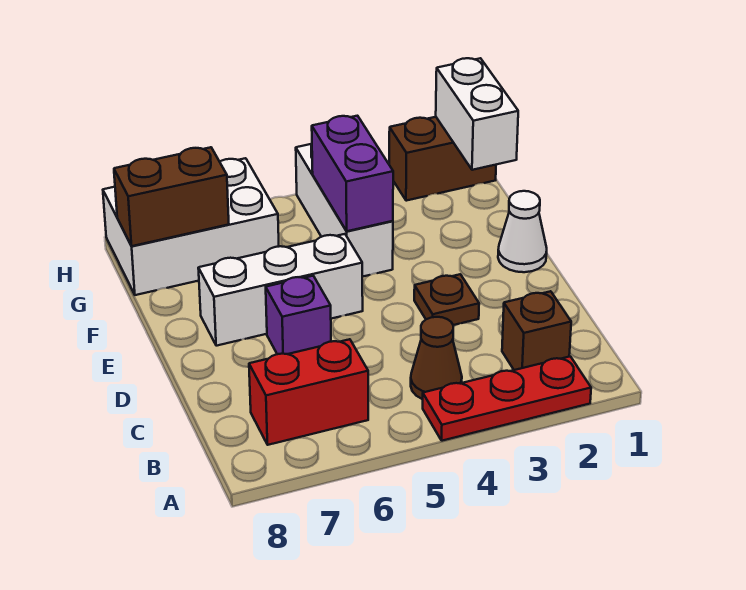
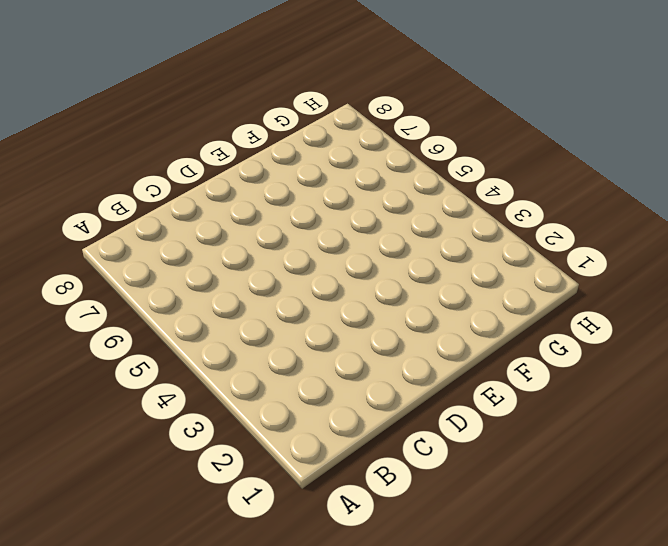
none -> red 1x3 plate [423,356,591,441]
none -> brown 1x1 brick [502,291,571,370]
none -> brown 1x1 cone [411,317,462,399]

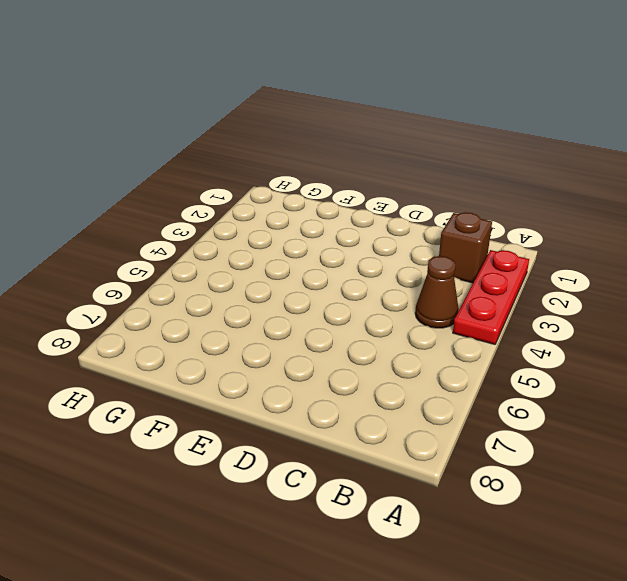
none -> red 1x2 brick [249,339,368,445]
none -> brown 1x1 plate [414,274,479,325]
none -> purple 1x1 brick [266,276,331,354]

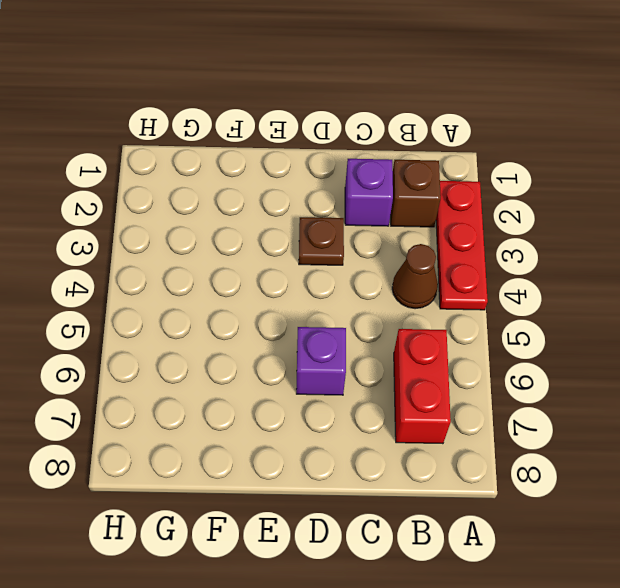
purple 1x1 brick [345,159,393,226] -> none
none -> white 1x1 cone [498,191,547,272]
none -> white 1x3 brick [198,234,363,346]
none -> white 1x3 brick [296,144,393,277]

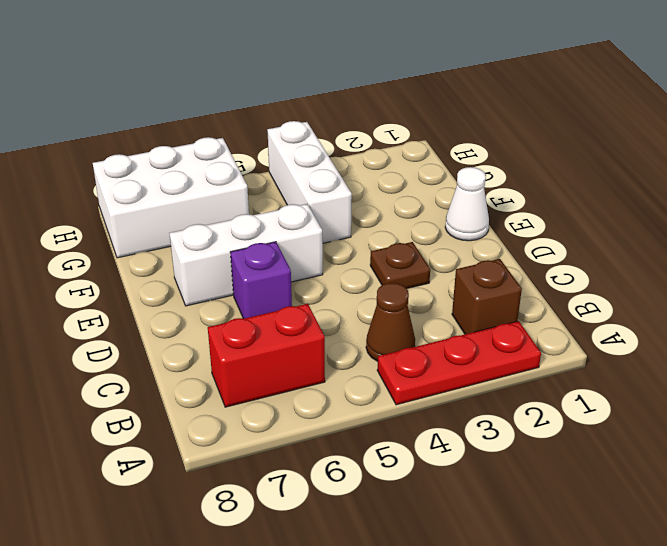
none -> brown 1x2 brick [389,117,496,201]
none -> purple 1x2 brick [312,116,393,231]
none -> white 1x2 brick [436,58,518,170]

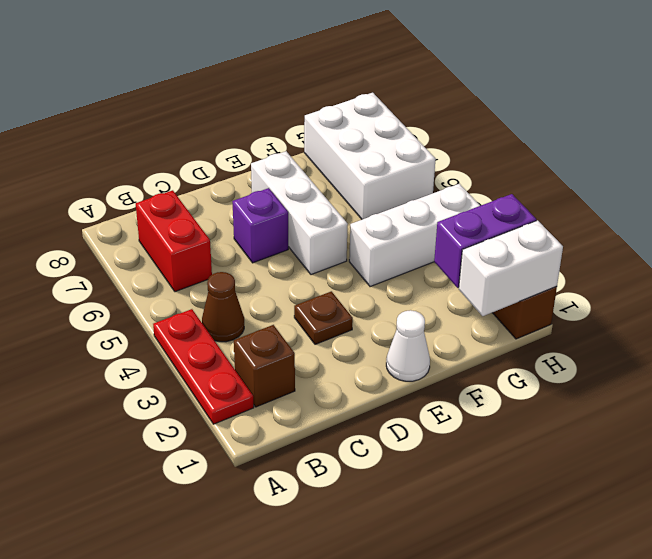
purple 1x2 brick [434,194,536,288] -> purple 1x2 brick moved to [312,116,393,231]
none -> brown 1x2 brick [114,147,229,246]

